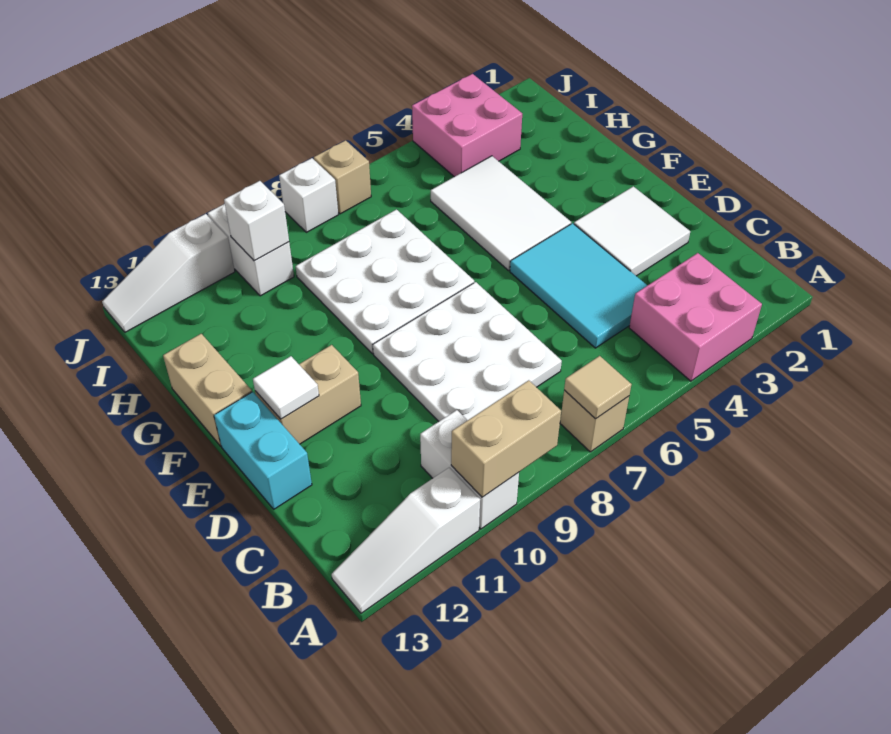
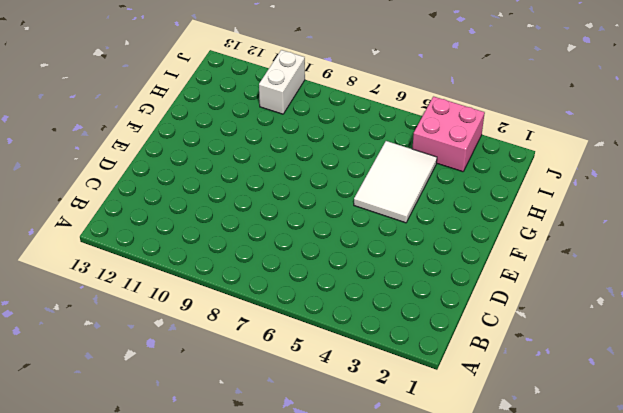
none -> pink 2x2 brick [629,253,762,381]
none -> tan 1x1 brick [560,390,629,452]
none -> white 1x2 brick [420,410,519,529]

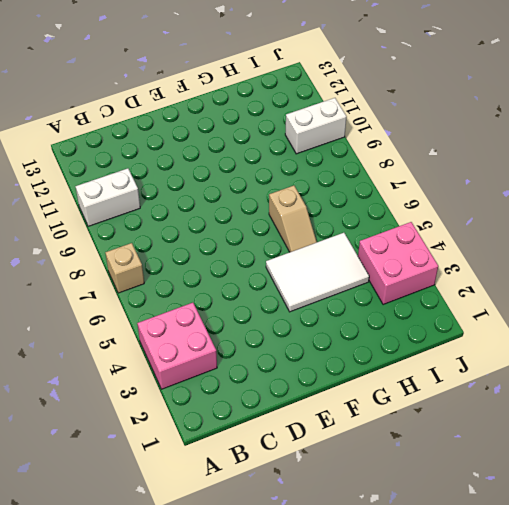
tan 1x2 slope [269,186,317,252] -> white 3x3 plate [296,209,474,354]
none -> white 1x3 slope [332,467,480,613]
none -> cyan 2x3 tile [510,223,647,348]
none -> white 3x3 plate [373,282,562,421]

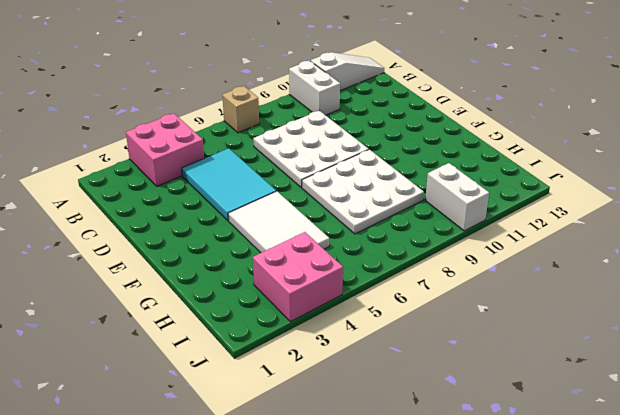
none -> white 2x2 tile [574,186,690,276]
none -> cyan 1x2 brick [214,392,312,509]
none -> tan 1x2 brick [255,345,361,444]

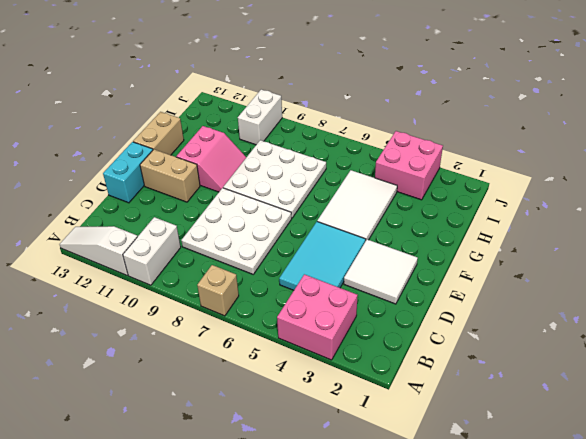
pink 2x2 slope [176,126,246,192] -> none
none -> tan 1x1 brick [314,140,371,214]
none -> white 1x1 brick [279,158,338,232]
none -> white 1x3 slope [102,214,235,332]

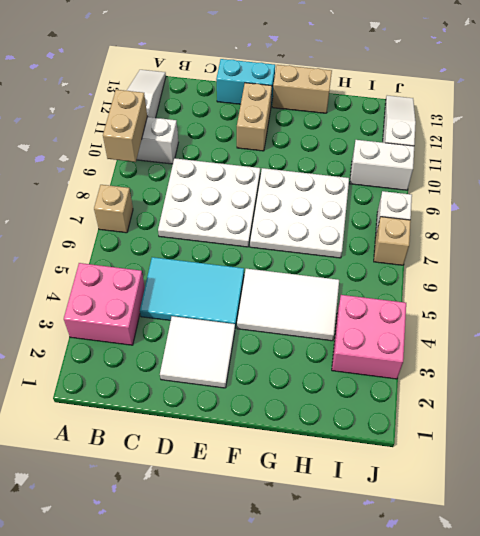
none -> tan 1x1 tile [564,356,631,419]
none -> white 1x1 tile [253,356,319,419]
none -> white 1x1 brick [224,181,289,261]

